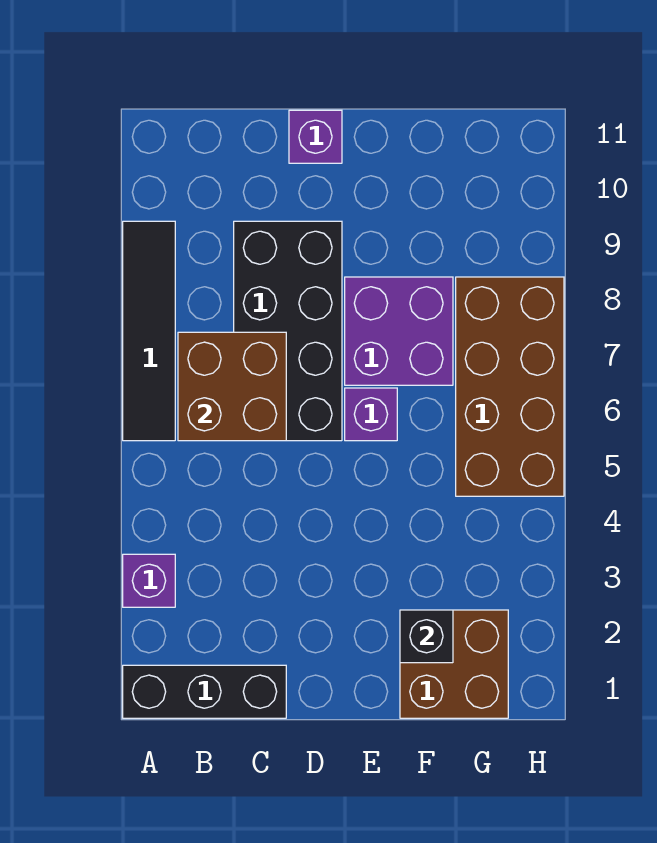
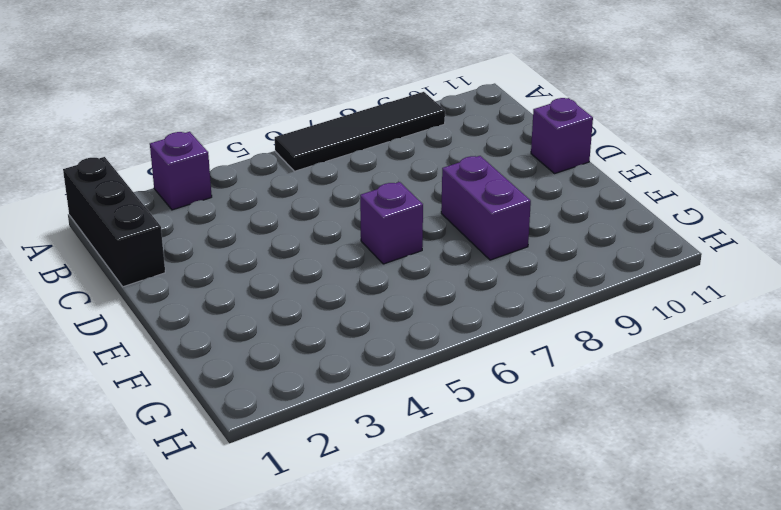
purple 1x2 brick [441,156,531,260] -> purple 2x2 brick [345,277,453,385]
none -> black 2x4 brick [234,221,342,441]
none -> brown 2x2 brick [400,610,508,718]

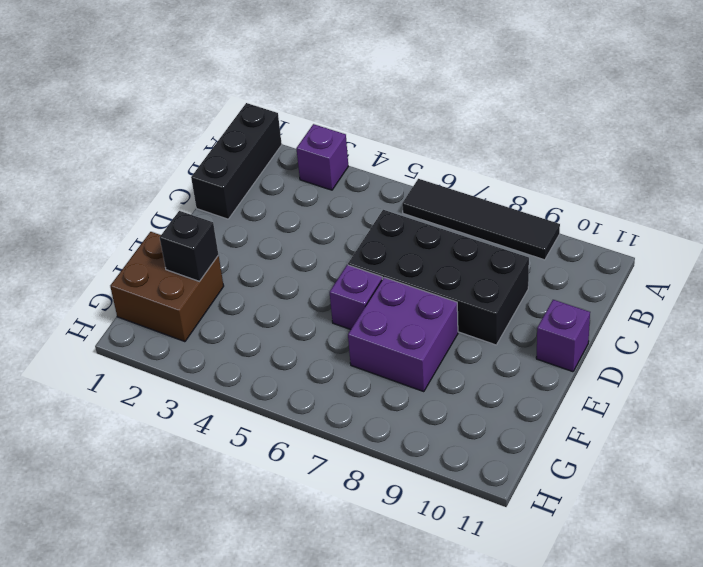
none -> brown 2x4 brick [456,277,564,496]
none -> brown 2x2 brick [178,332,286,441]

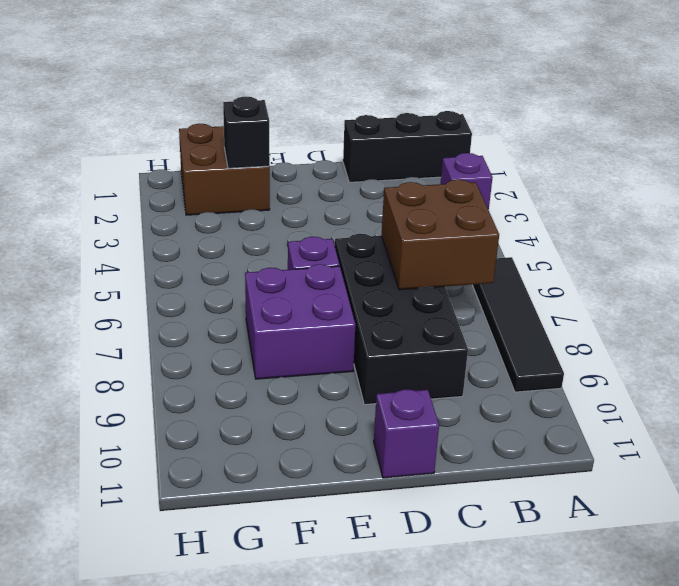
none -> brown 2x4 brick [456,277,564,496]

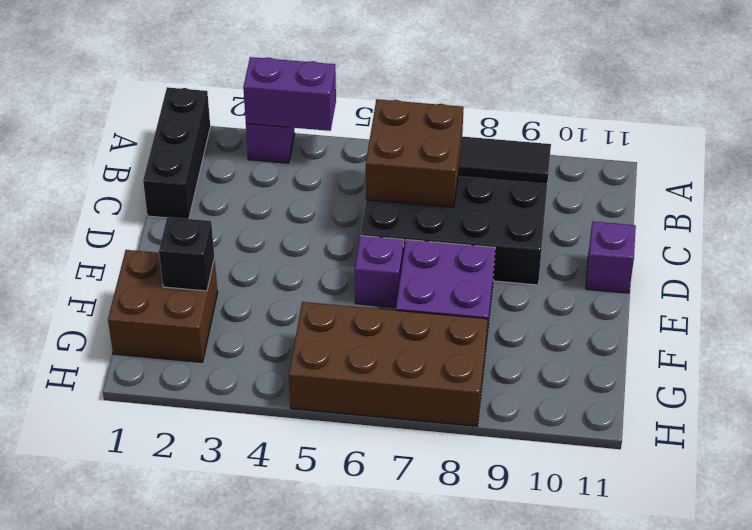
purple 1x2 brick [243,57,336,131] -> none

